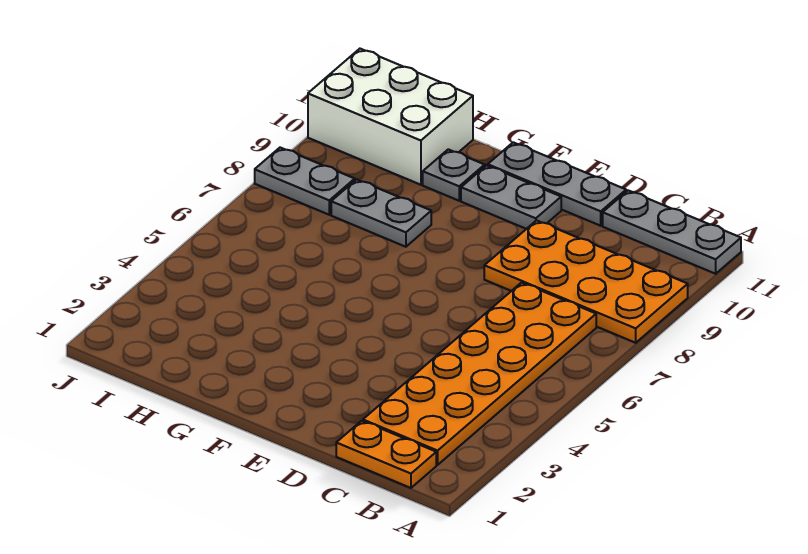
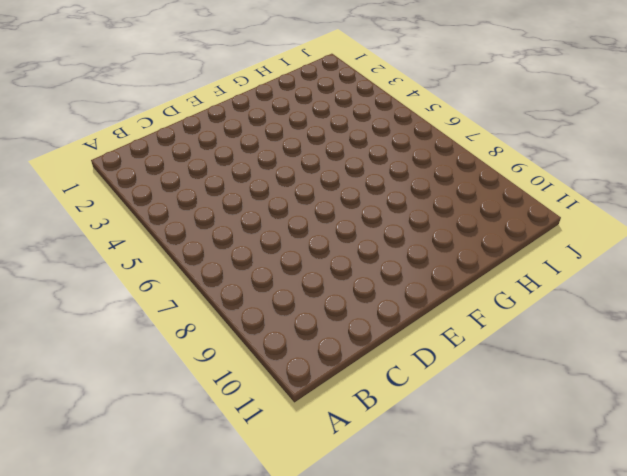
none -> orange 2x4 plate [484,221,688,343]
none -> grey 1x3 plate [603,191,741,274]

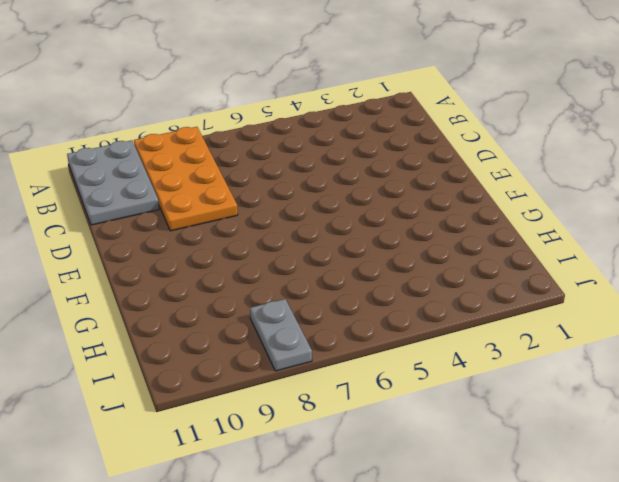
grey 2x3 plate [67,140,159,225] -> grey 1x3 plate [603,191,741,274]
none -> orange 1x2 plate [336,421,436,488]
none -> orange 2x6 plate [363,283,596,465]

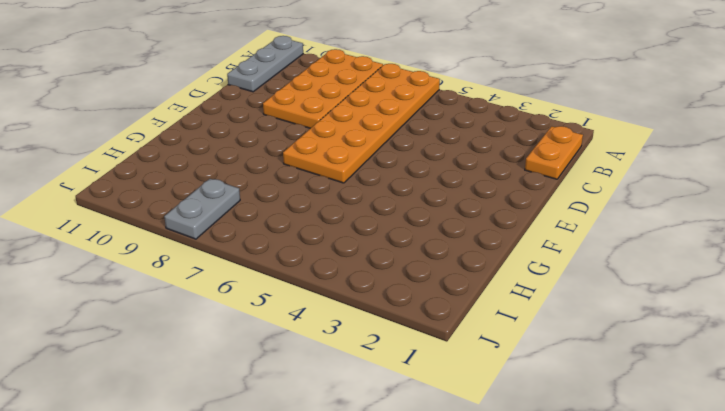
orange 2x6 plate [283,64,440,183] -> orange 2x6 plate turned to [363,283,596,465]
none -> grey 1x3 plate [488,142,626,226]
none -> grey 1x2 plate [461,165,561,229]

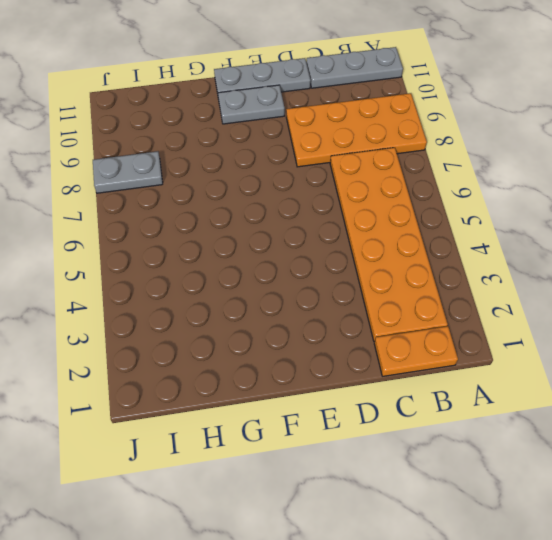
none -> grey 1x2 plate [331,179,431,247]
none -> grey 1x1 plate [423,149,485,201]

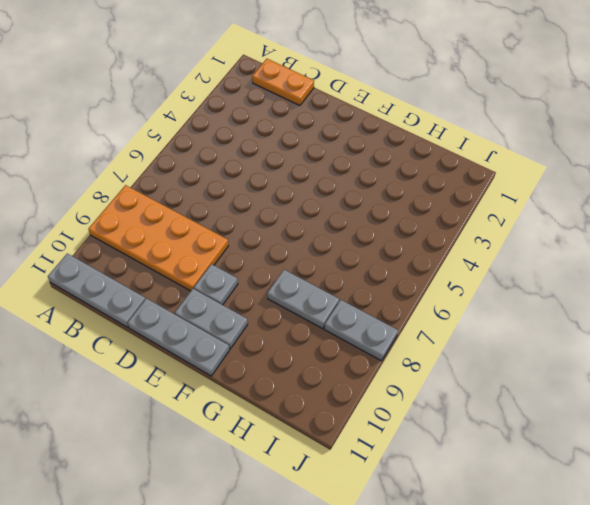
grey 1x1 plate [194,264,238,305] -> grey 1x1 plate moved to [423,149,485,201]
none -> orange 2x6 plate [363,283,596,465]
none -> white 2x3 brick [308,49,473,185]

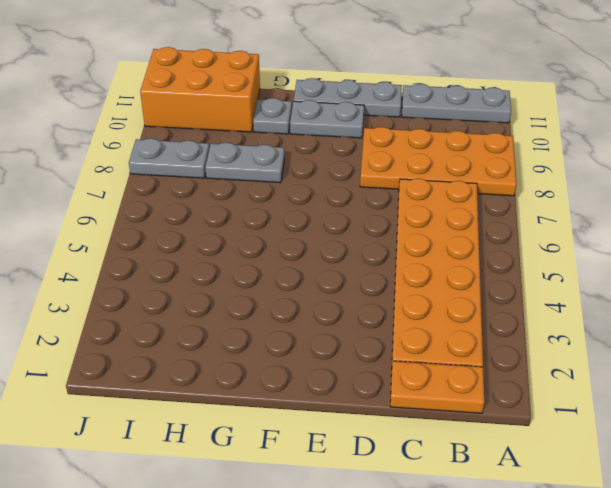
orange 2x3 brick [140,47,260,132] -> white 2x3 brick [308,49,473,185]

